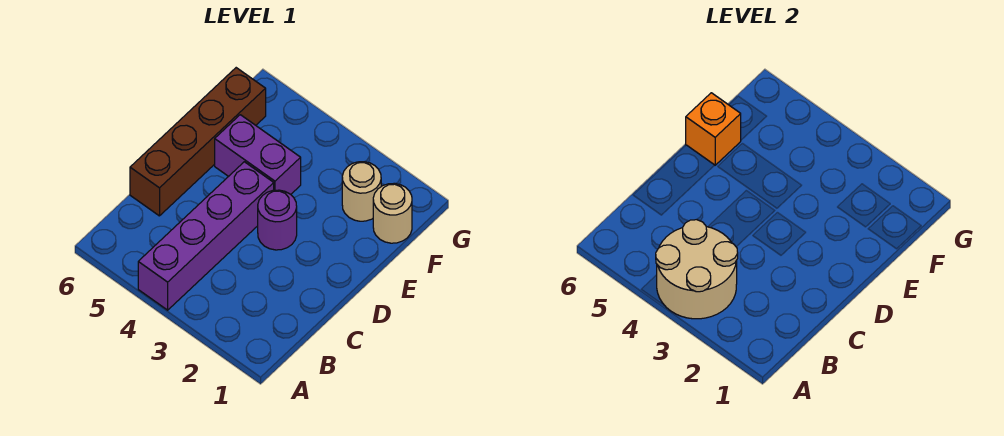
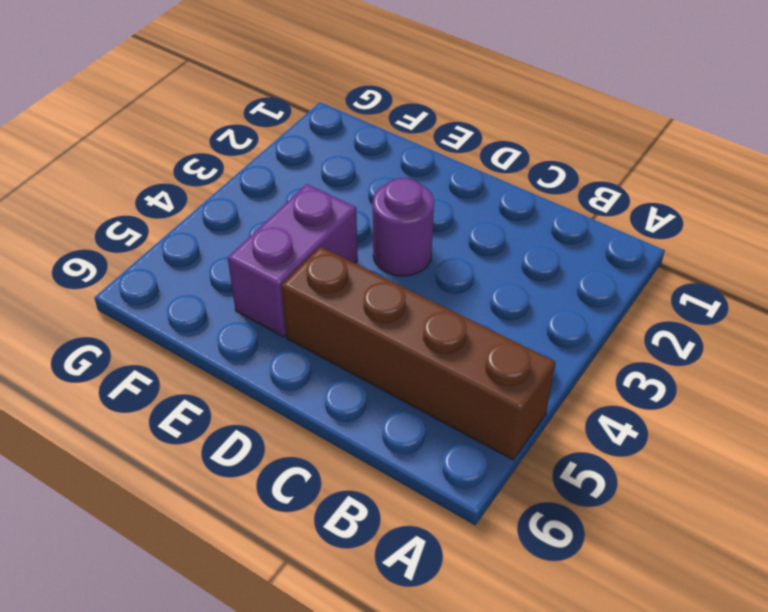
brown 1x4 brick [281,247,555,460] -> brown 1x4 brick moved to [130,68,266,216]
none -> purple 1x4 brick [138,162,274,310]
none -> tan 1x1 round brick [373,183,412,243]

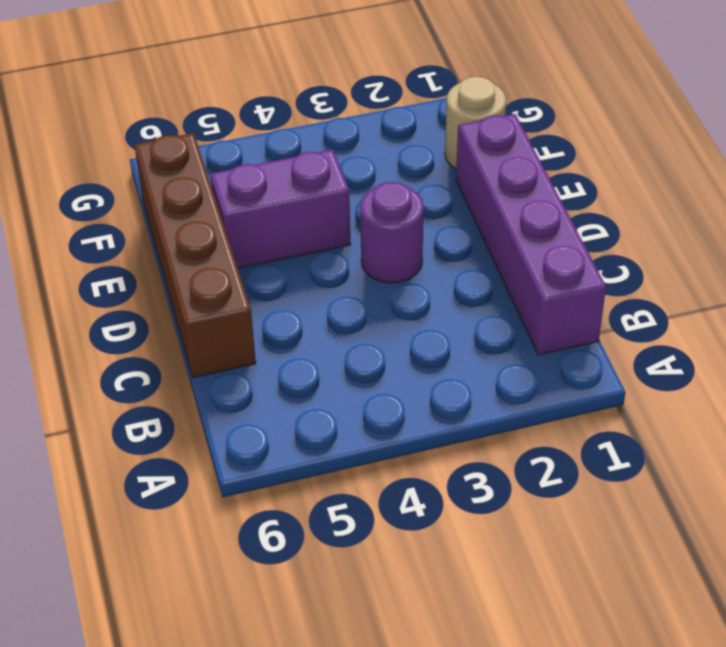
purple 1x4 brick [456,114,606,355] -> purple 1x4 brick moved to [138,162,274,310]
none -> tan 1x1 round brick [342,162,381,221]
none -> tan 2x2 round brick [656,220,738,319]

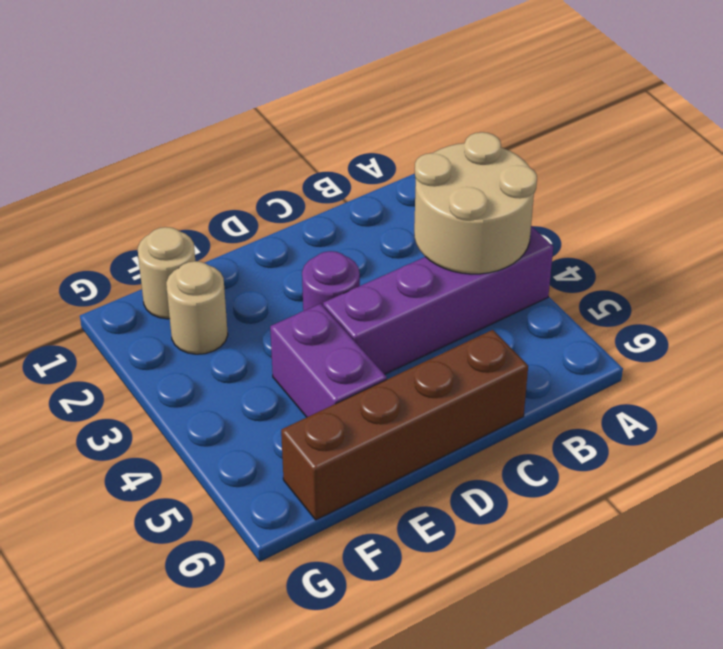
none -> orange 1x1 brick [686,93,741,165]

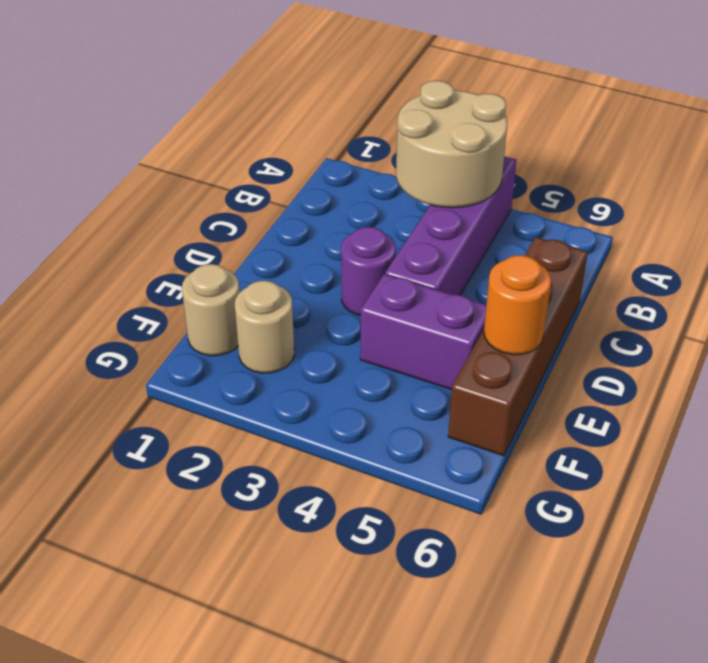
orange 1x1 round brick [484,255,551,355] -> orange 1x1 brick [686,93,741,165]

